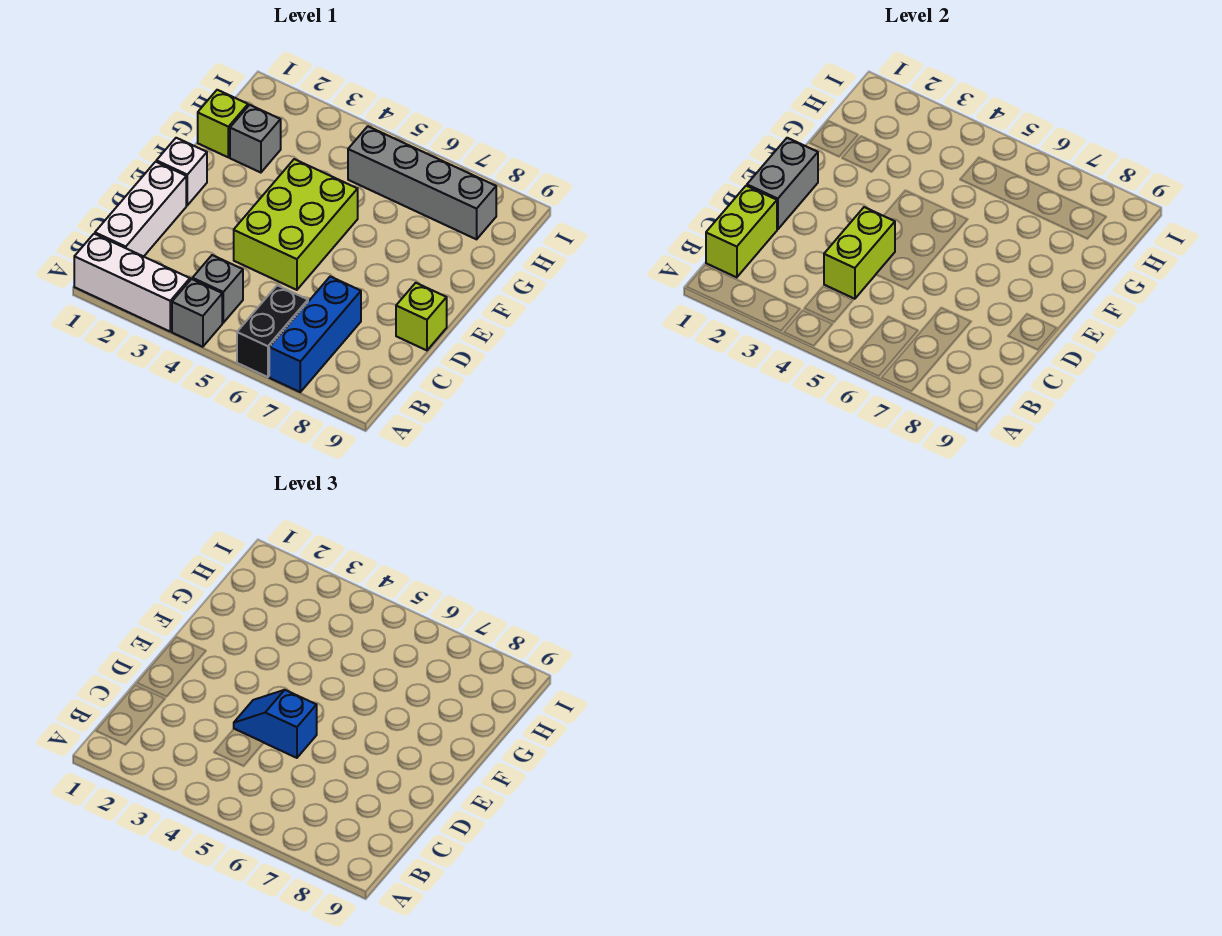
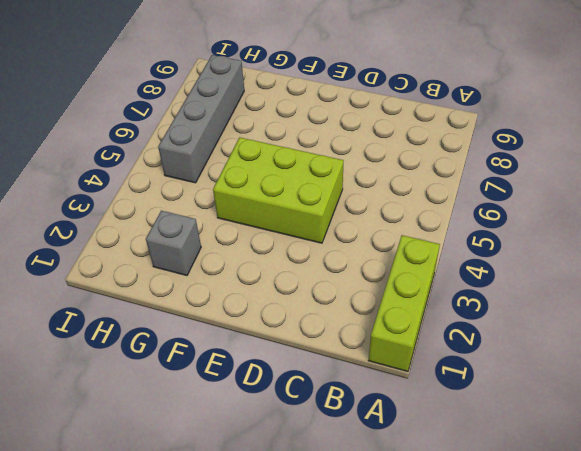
lime 1x3 brick [368,235,440,371] -> white 1x3 brick [74,234,190,331]
none -> grey 1x1 brick [172,279,222,347]
none -> black 1x2 brick [237,285,308,377]
none -> blue 1x3 brick [269,277,361,392]

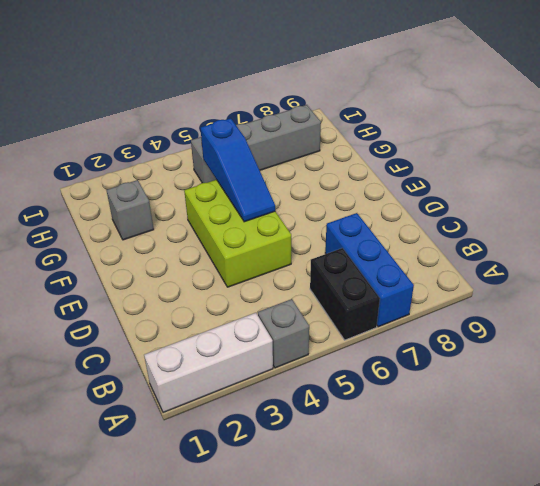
blue 1x3 slope [200,118,275,222] -> none
none -> white 1x3 brick [95,162,186,257]
none -> grey 1x1 brick [192,255,243,323]
none -> lime 1x1 brick [396,283,447,350]

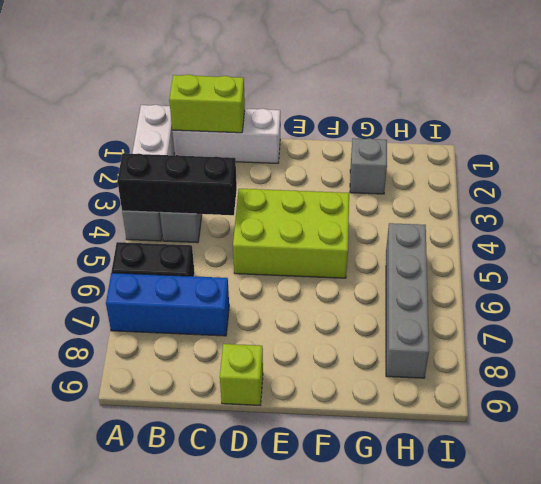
black 1x3 brick [117,153,237,215] -> lime 1x2 brick [824,207,895,299]
none -> white 1x1 brick [156,138,207,205]
none -> lime 1x1 brick [198,90,248,157]
none -> grey 1x2 brick [747,138,818,229]

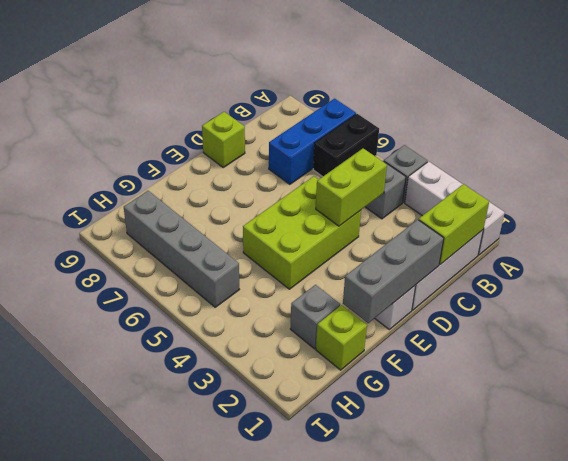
grey 1x3 brick [343,220,444,323] -> grey 1x2 brick [747,138,818,229]
none -> blue 1x2 slope [234,690,317,758]

